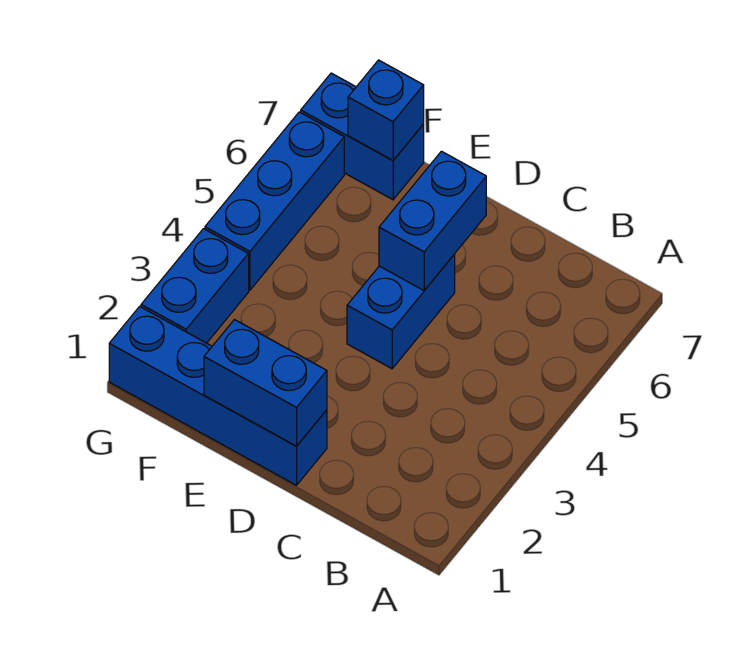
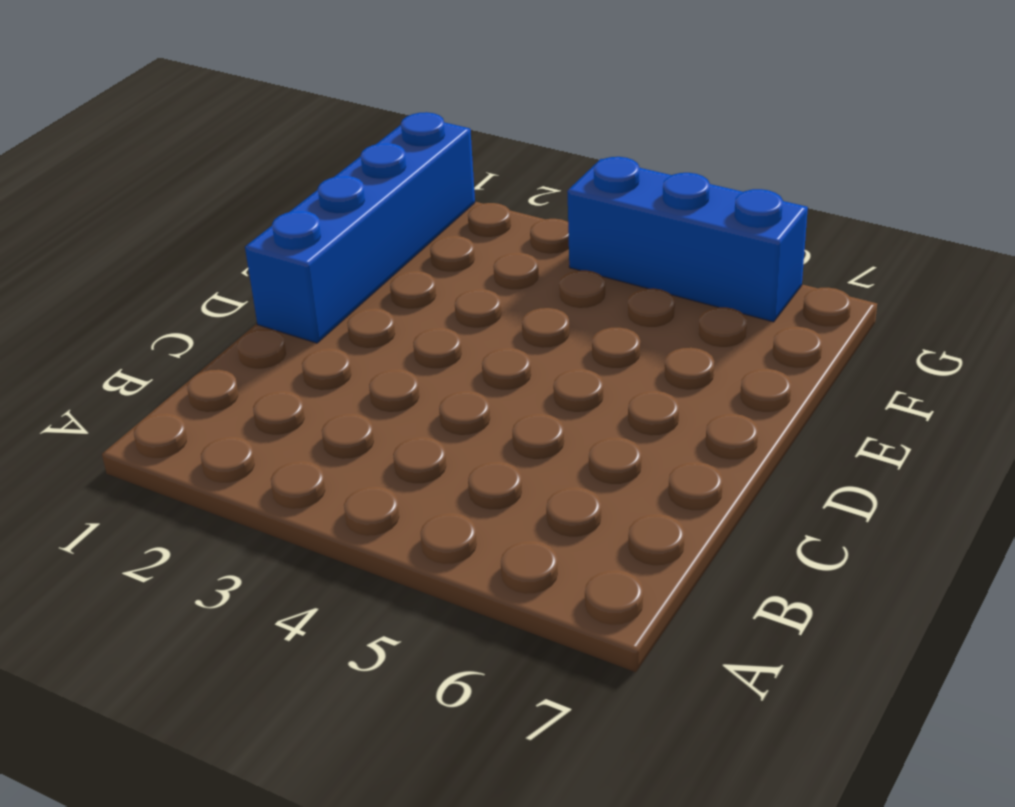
none -> blue 1x2 brick [347,254,455,369]
none -> blue 1x2 brick [301,73,424,200]

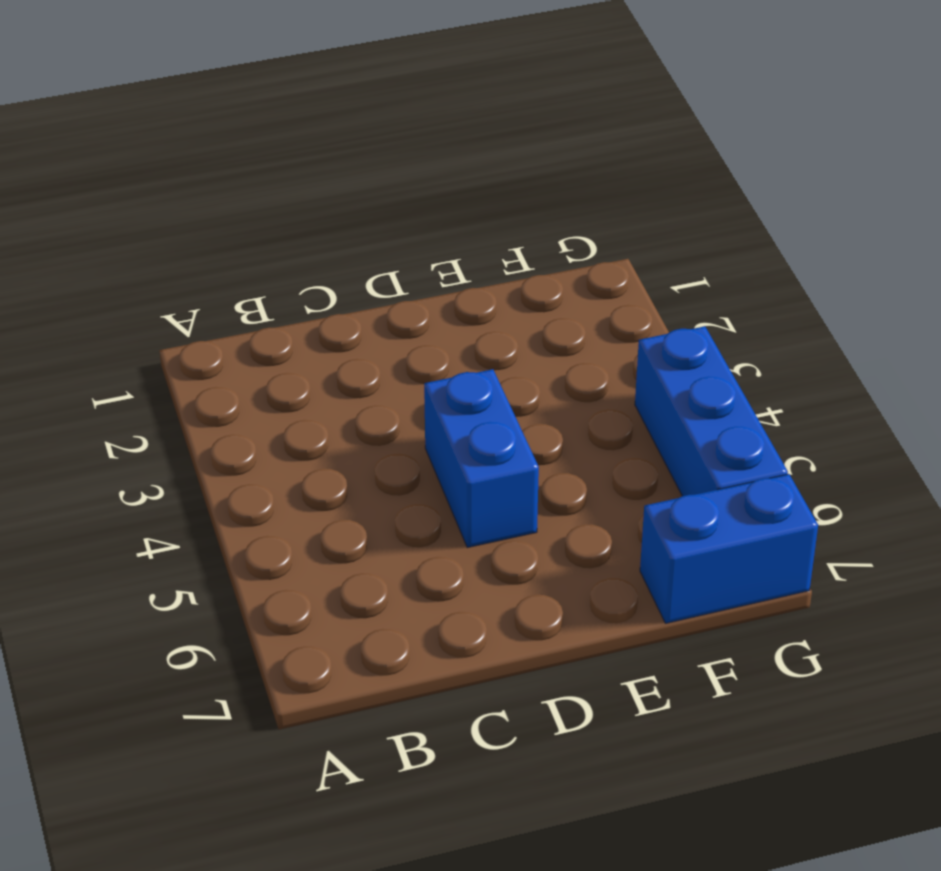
none -> blue 1x4 brick [109,306,327,485]
none -> blue 1x2 brick [141,229,249,343]

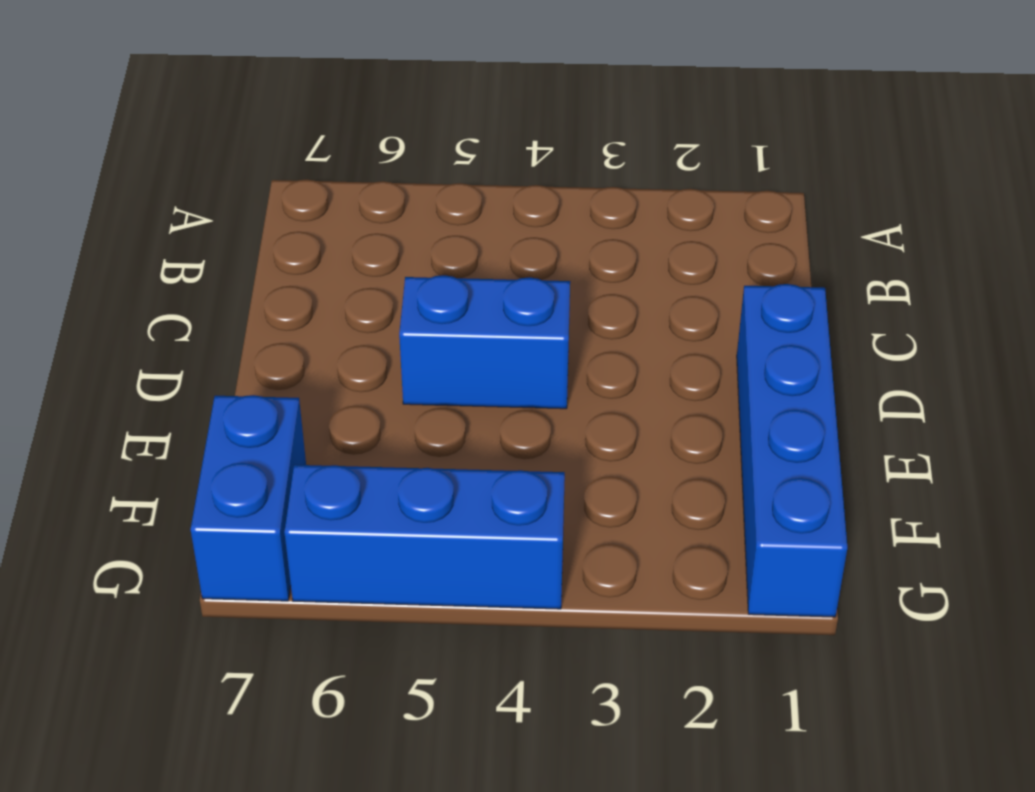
none -> blue 1x2 brick [141,229,249,343]
none -> blue 1x2 brick [204,320,327,446]

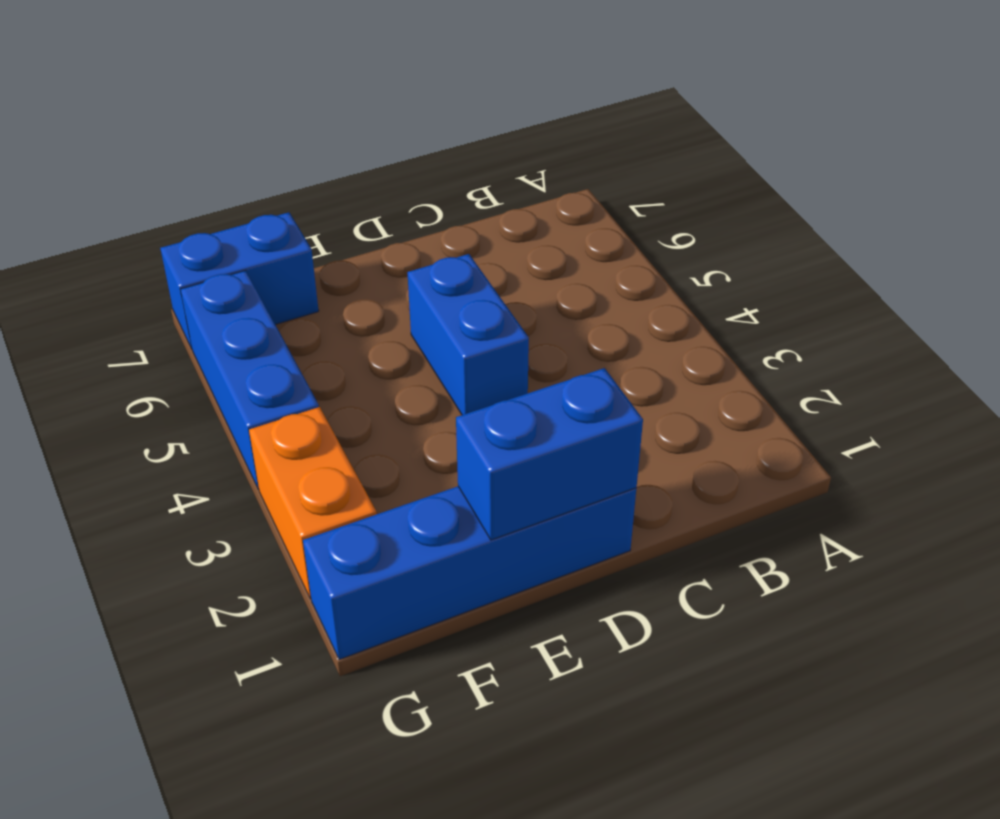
orange 1x2 brick [249,407,377,599] -> blue 1x2 brick [141,229,249,343]
none -> blue 1x2 brick [379,151,486,290]
none -> blue 1x1 brick [348,60,424,160]

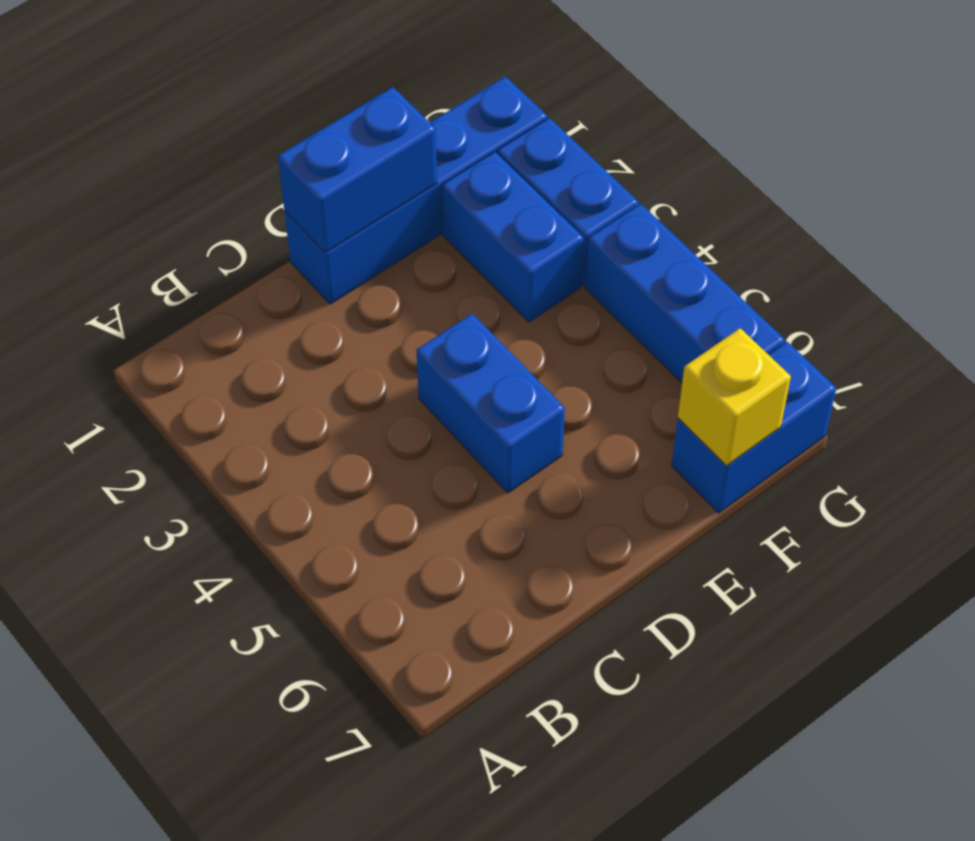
blue 1x2 brick [442,152,584,322] -> blue 1x2 brick moved to [379,151,486,290]
yellow 1x1 brick [678,328,791,466] -> blue 1x1 brick [348,60,424,160]

